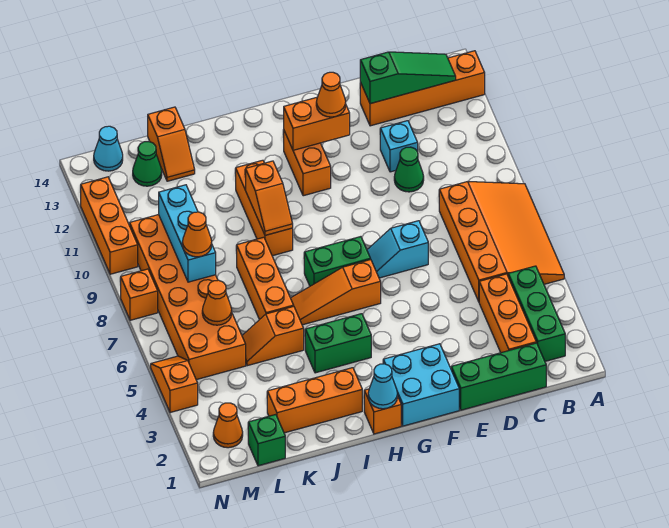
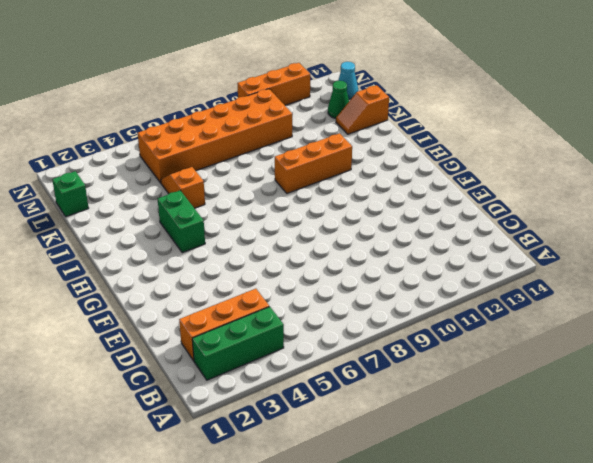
none -> orange 3x4 slope [439,181,564,301]
none -> orange 1x4 brick [360,51,485,126]
none -> green 1x3 brick [451,343,546,410]
none -> green 1x1 cone [394,147,424,192]

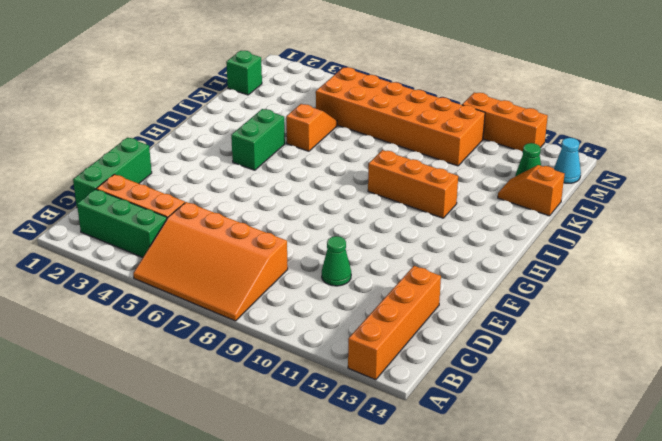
none -> cyan 1x1 brick [380,121,418,172]
none -> cyan 1x2 slope [367,221,428,278]
none -> cyan 2x2 brick [383,344,459,426]
none -> orange 1x3 slope [291,260,381,325]

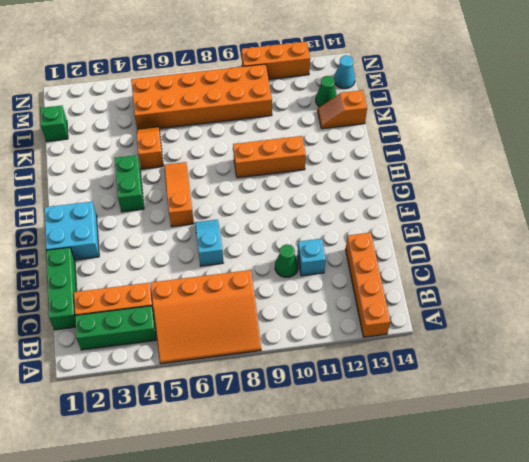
none -> green 1x2 brick [304,237,371,286]
none -> orange 1x2 brick [284,131,331,196]
none -> orange 1x1 brick [364,389,401,434]
none -> orange 1x3 brick [267,368,362,433]

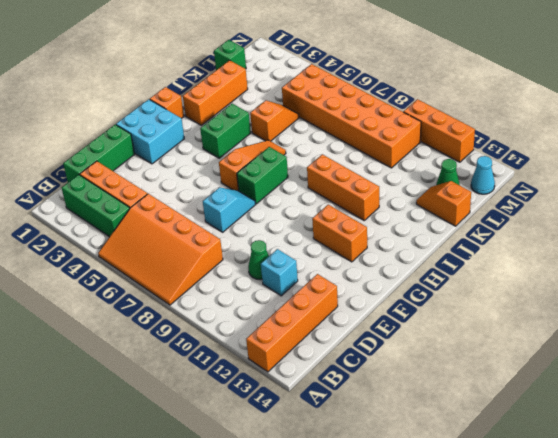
none -> orange 1x3 brick [237,237,294,320]
none -> orange 1x1 cone [213,403,243,448]
none -> orange 1x2 slope [151,356,198,413]
none -> orange 1x1 brick [121,269,158,320]

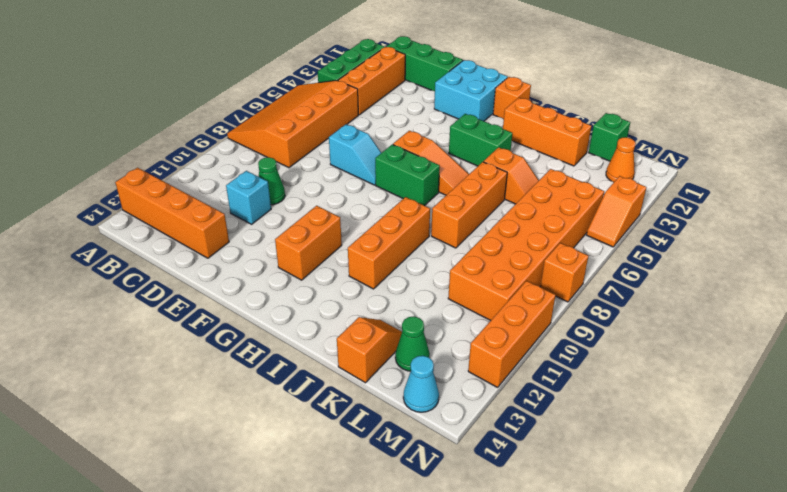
none -> green 1x3 slope [360,52,456,104]
none -> orange 1x2 brick [284,97,350,150]
none -> cyan 1x1 cone [368,364,397,409]
none -> orange 1x2 slope [246,161,293,235]

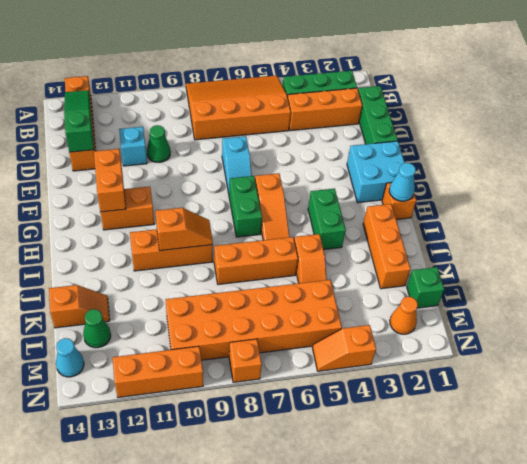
none -> orange 1x1 cone [202,280,232,325]
none -> cyan 1x3 brick [159,185,216,282]
none -> orange 1x1 cone [316,72,346,117]
none -> orange 1x1 cone [182,212,212,257]

